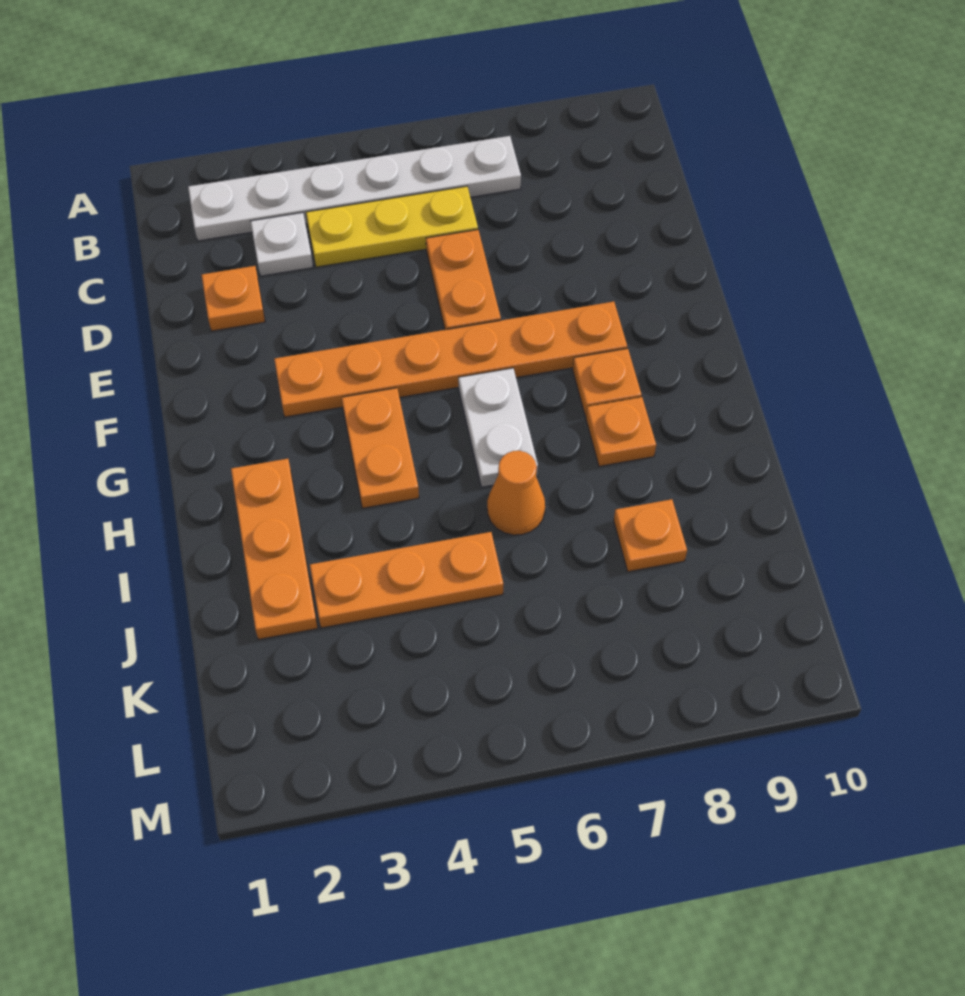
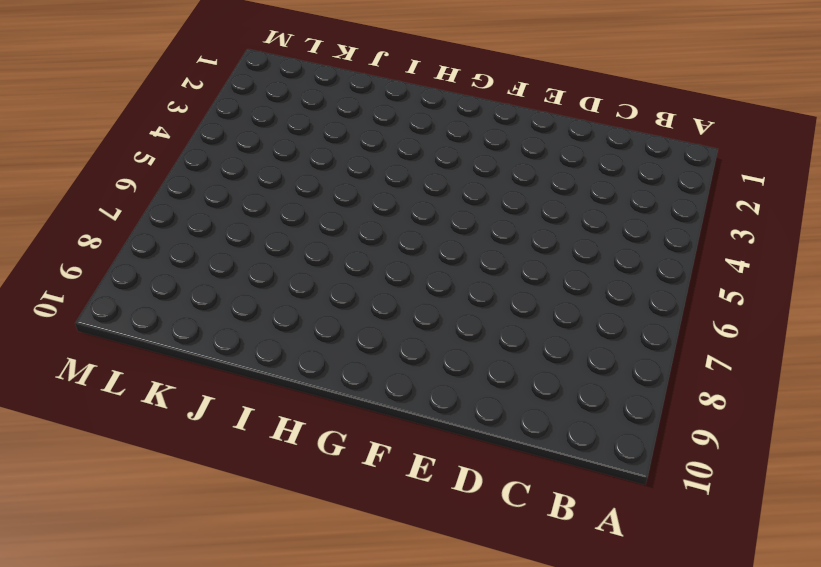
none -> white 1x6 plate [188,136,521,241]
none -> white 1x1 plate [251,213,313,276]
none -> yellow 1x3 plate [306,186,478,267]

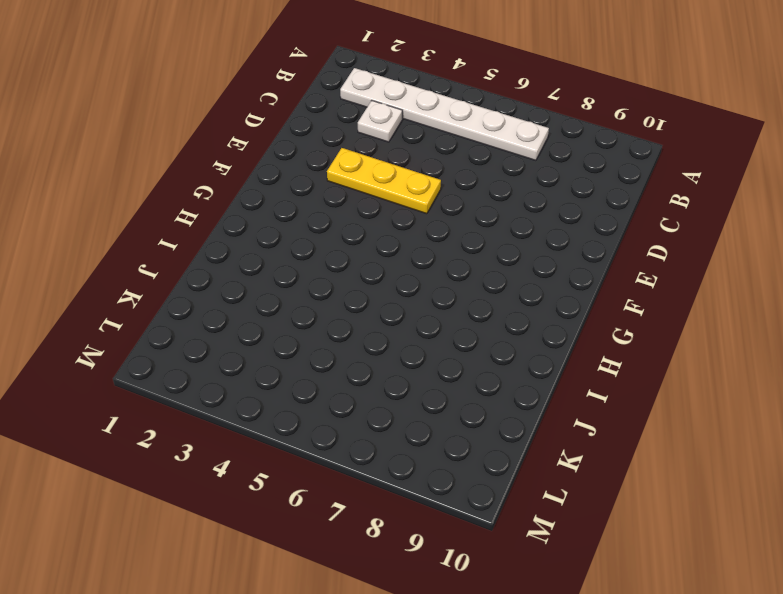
yellow 1x3 plate [327,148,441,214] -> yellow 1x3 plate moved to [306,186,478,267]
none -> orange 1x1 plate [202,266,265,331]
none -> orange 1x2 plate [426,230,501,330]
none -> orange 1x6 plate [274,302,627,417]

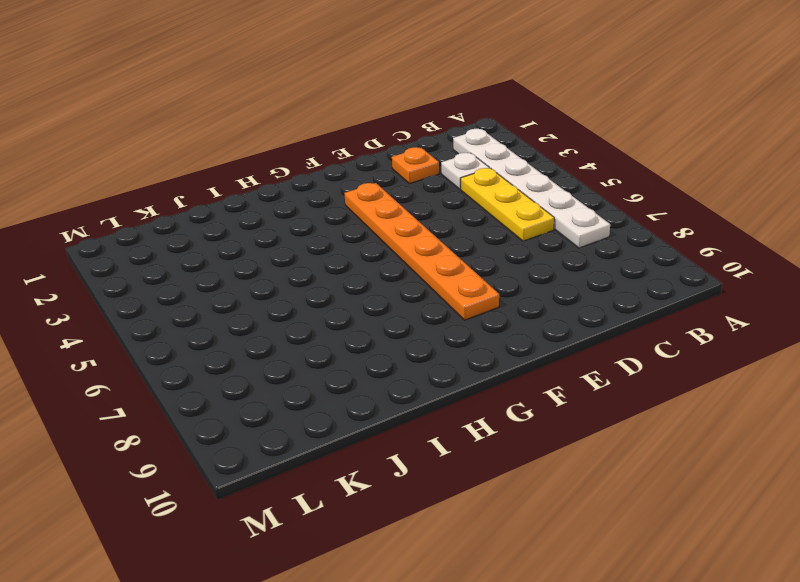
none -> orange 1x2 plate [426,230,501,330]
none -> orange 1x2 plate [342,388,419,508]
none -> white 1x2 plate [458,368,538,487]

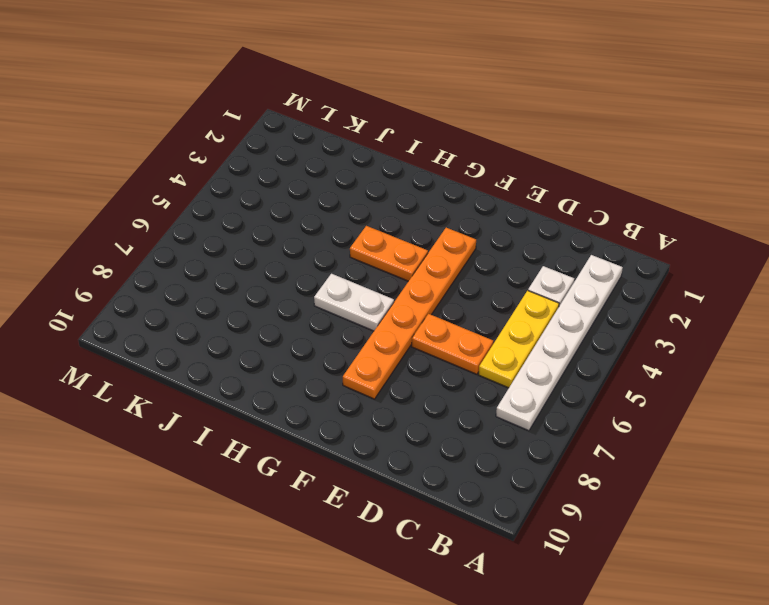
none -> orange 1x1 plate [202,266,265,331]
none -> orange 1x1 plate [573,349,641,416]
none -> orange 1x3 plate [231,459,318,640]

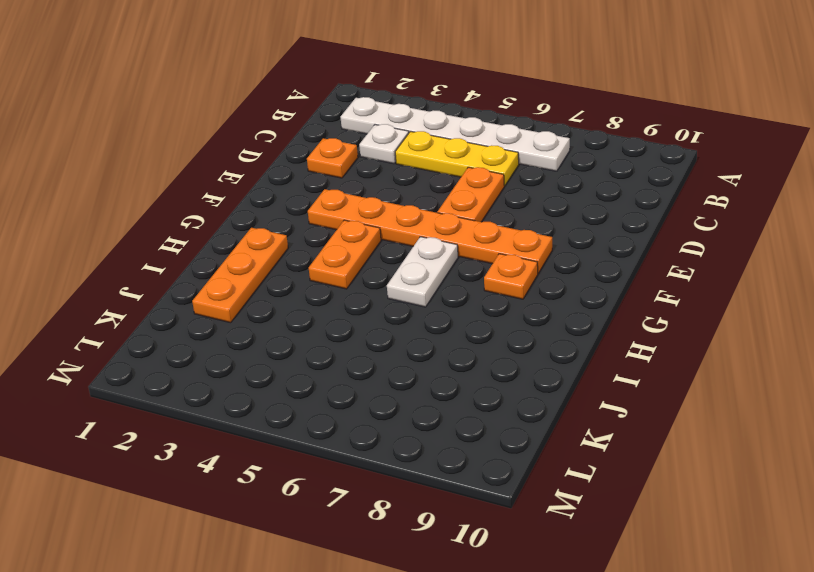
none -> orange 1x1 plate [586,397,656,466]
none -> orange 1x1 cone [487,451,545,535]
none -> orange 1x3 plate [310,532,503,628]

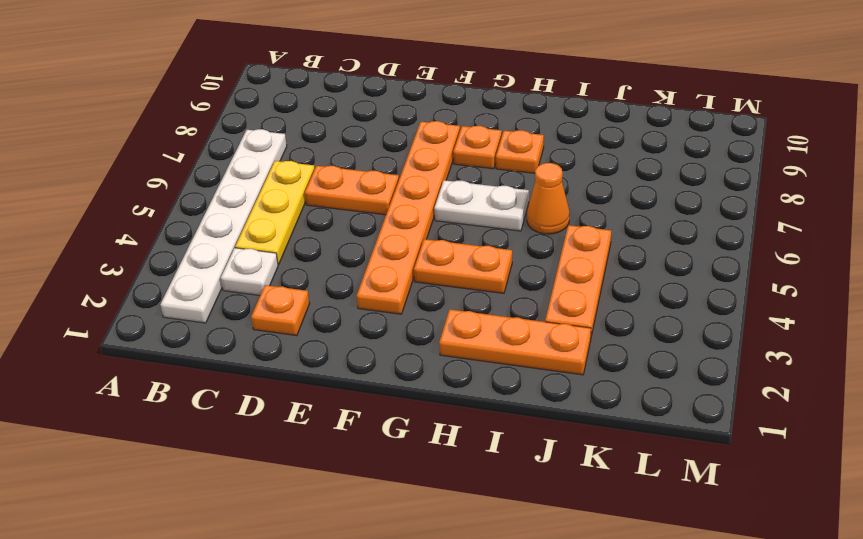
none -> orange 1x1 plate [614,499,687,572]

